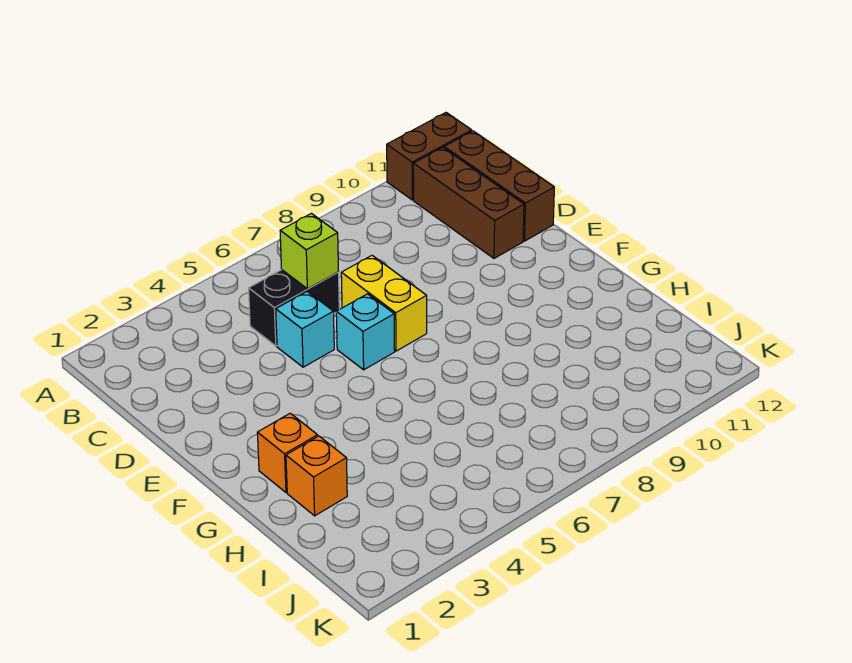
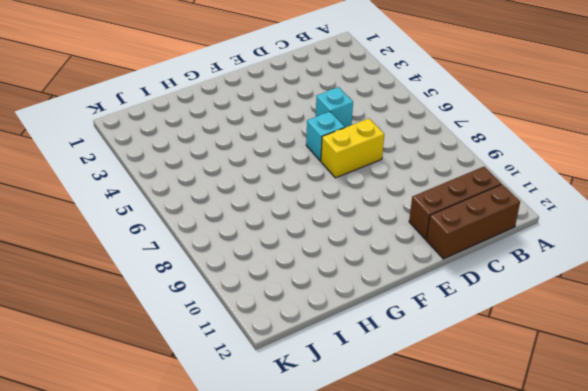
none -> brown 1x2 brick [387,113,472,200]
none -> black 1x2 brick [249,270,339,346]

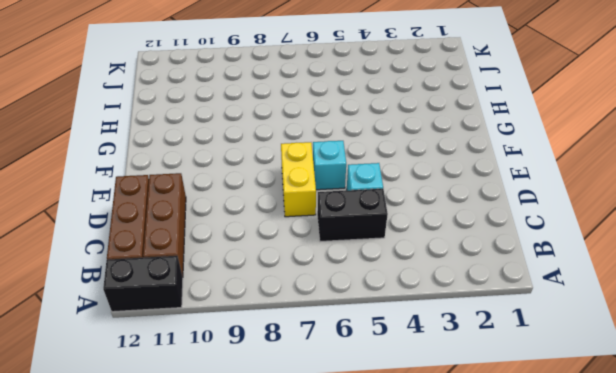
black 1x2 brick [103,256,183,312] -> brown 1x2 brick [387,113,472,200]
none -> orange 1x1 brick [257,413,318,492]
none -> orange 1x1 brick [286,436,347,516]

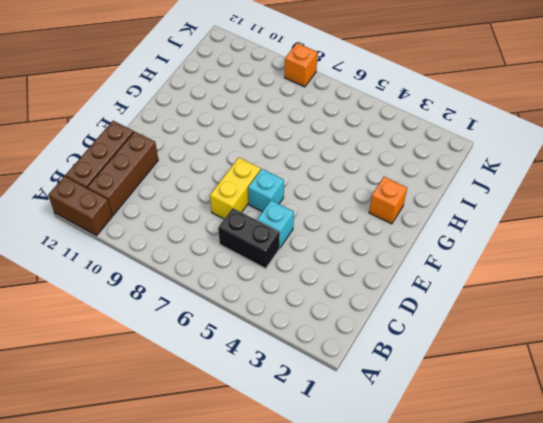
orange 1x1 brick [285,43,318,87] -> orange 1x1 brick moved to [286,436,347,516]
none -> lime 1x1 brick [280,213,339,289]

